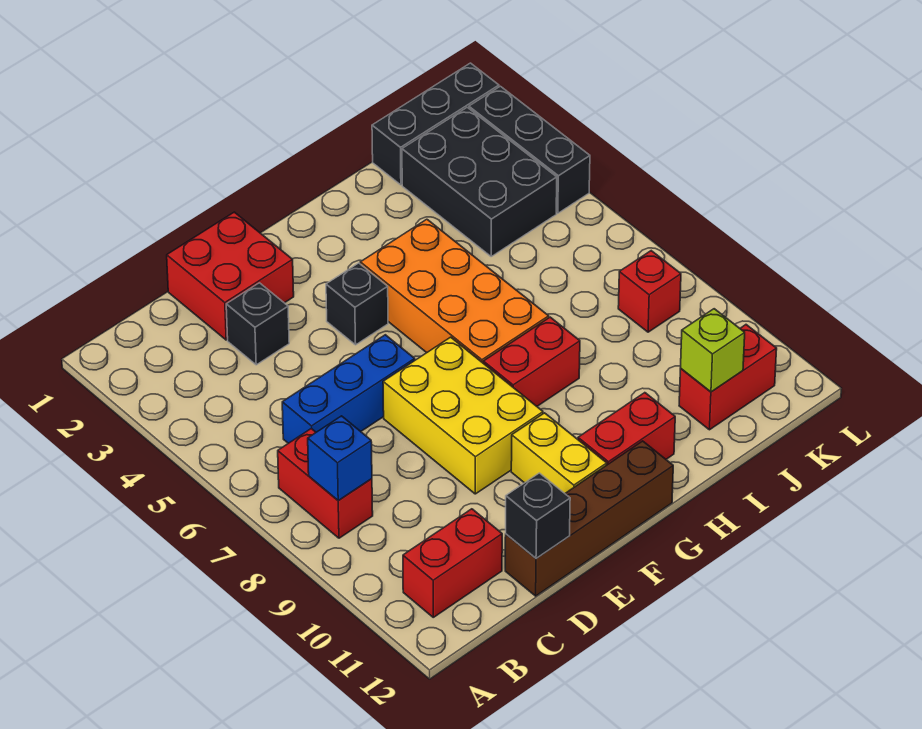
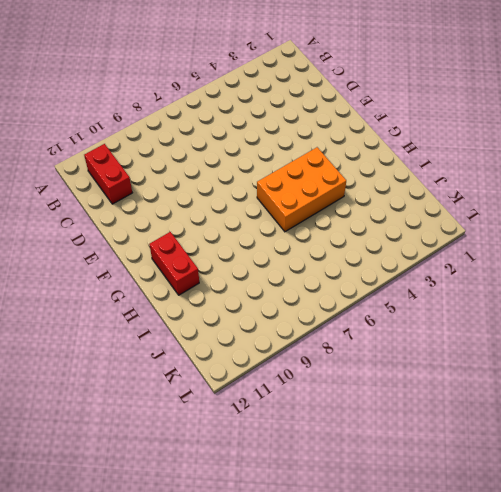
orange 2x3 brick [257,147,346,232] -> orange 2x4 brick [360,219,549,363]
none -> red 1x2 brick [278,429,373,538]
none -> blue 1x3 brick [282,335,415,443]
none -> red 2x2 brick [167,212,294,340]

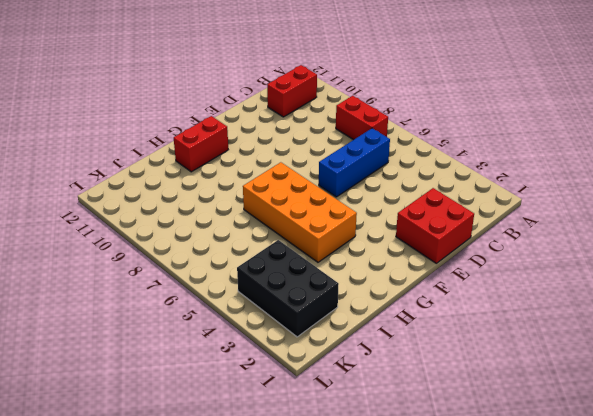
none -> black 1x1 brick [226,283,289,365]
none -> brown 1x4 brick [505,441,673,596]
none -> yellow 2x3 brick [383,337,543,494]

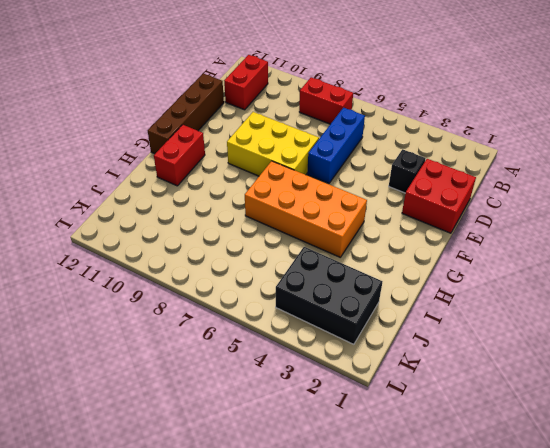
none -> black 1x1 brick [326,263,388,345]
none -> yellow 1x2 brick [511,413,607,493]
none -> red 1x2 brick [483,317,580,406]

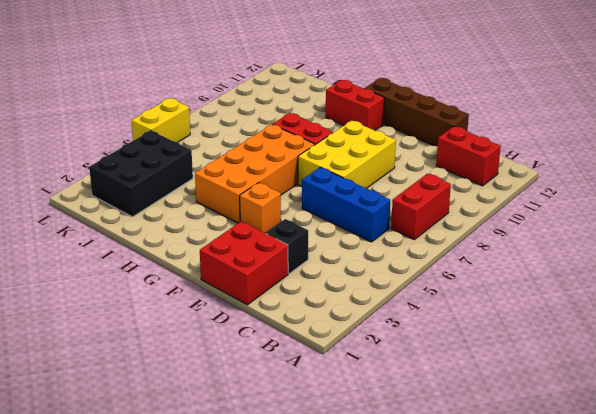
orange 1x1 brick [240,183,281,233] -> black 1x1 brick [326,263,388,345]
yellow 1x2 brick [132,98,190,142] -> yellow 1x2 brick moved to [511,413,607,493]
none -> black 1x3 brick [372,63,499,185]
none -> red 1x2 brick [679,325,777,430]
none -> red 1x1 brick [618,251,681,332]

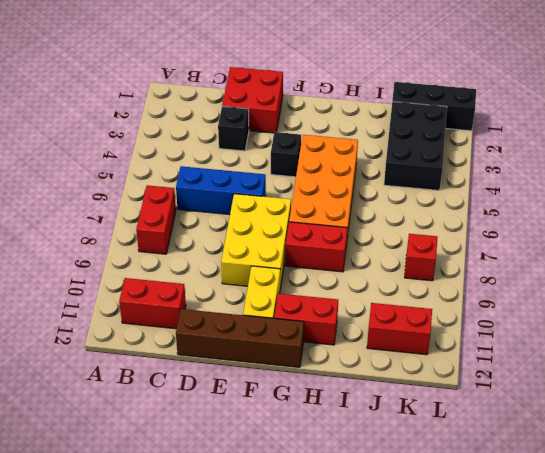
none -> black 1x3 brick [469,86,590,213]
none -> blue 1x1 brick [308,416,372,501]
none -> black 1x1 brick [506,473,570,558]

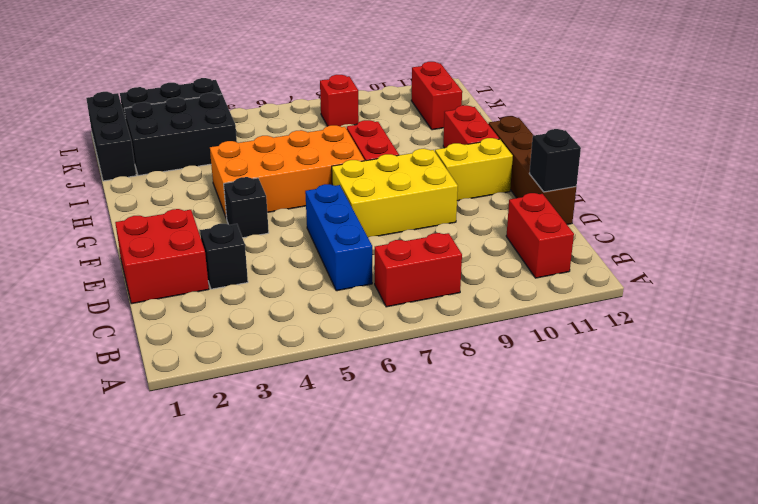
none -> blue 1x1 brick [308,416,372,501]
none -> lime 1x1 brick [681,309,745,392]

